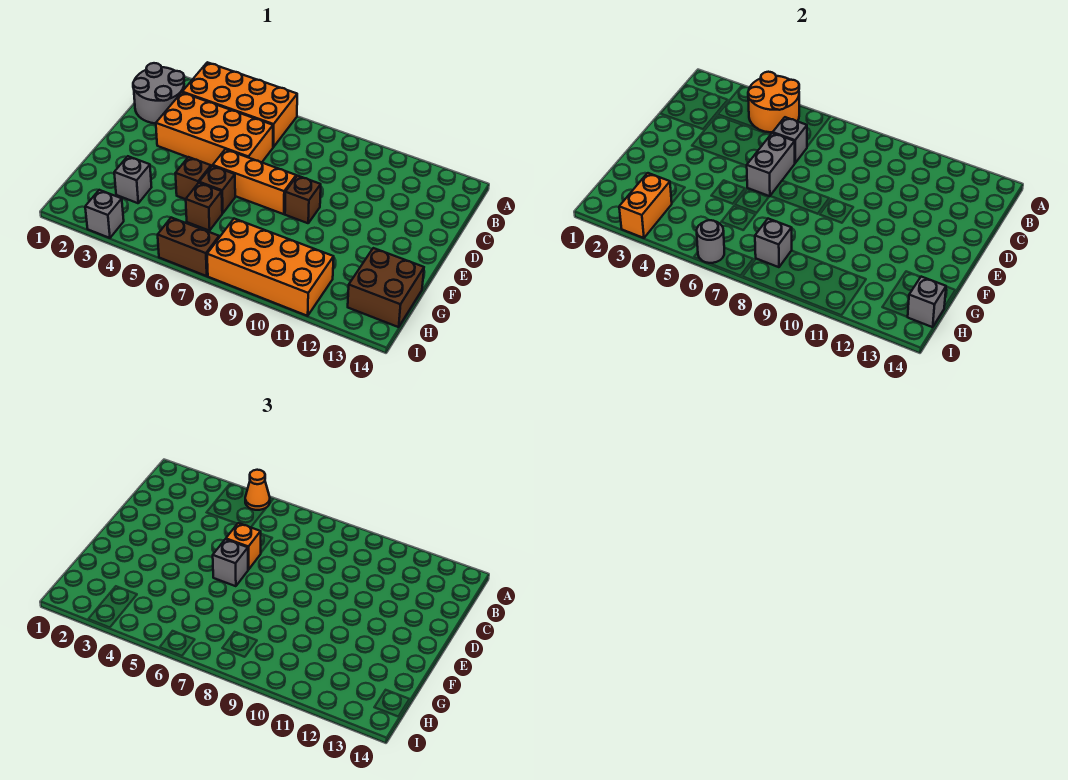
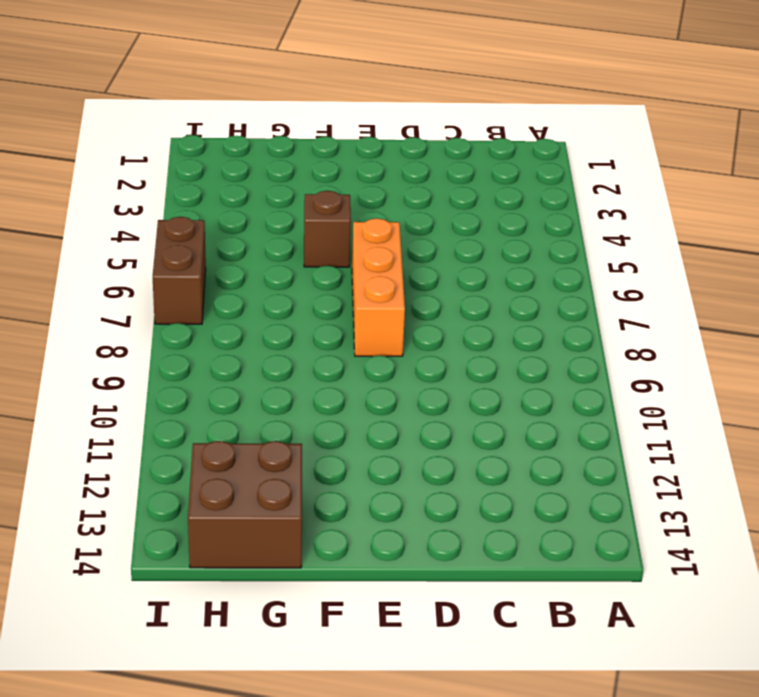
none -> orange 2x4 brick [182,62,297,147]
none -> grey 2x2 round brick [133,63,184,124]
none -> orange 2x4 brick [156,93,273,166]

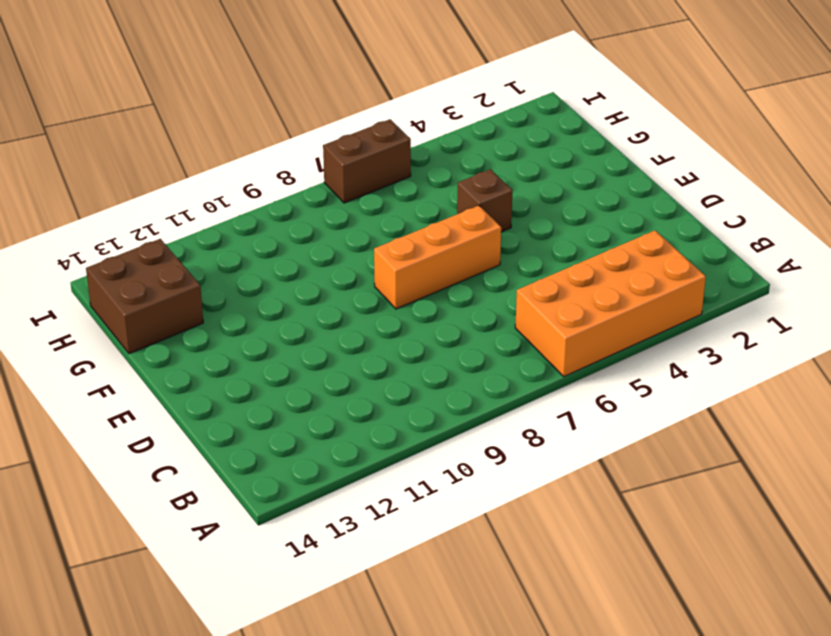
none -> grey 2x2 round brick [133,63,184,124]
none -> orange 2x4 brick [156,93,273,166]
none -> brown 1x1 brick [285,176,321,223]

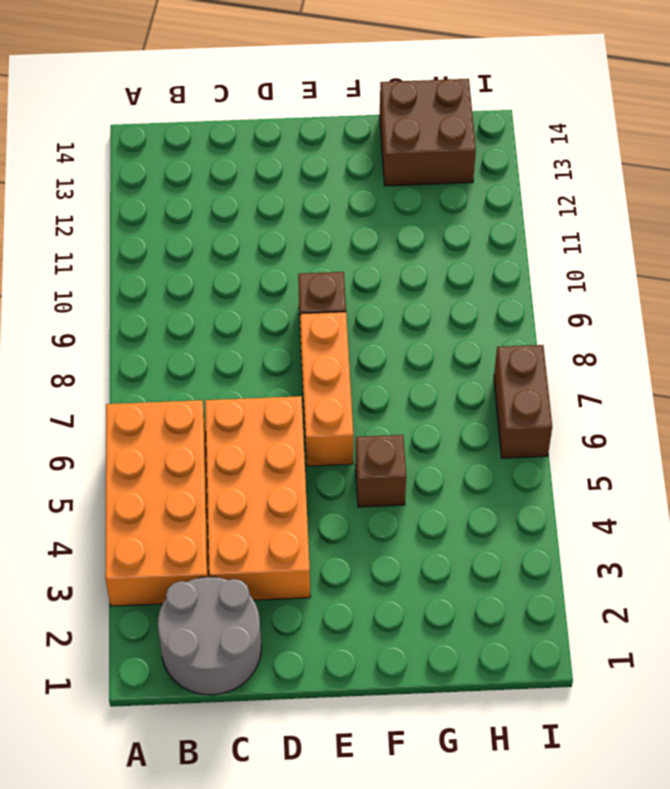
none -> brown 1x1 brick [199,166,235,213]
none -> grey 1x1 brick [114,156,152,203]
none -> brown 1x1 brick [186,183,222,231]

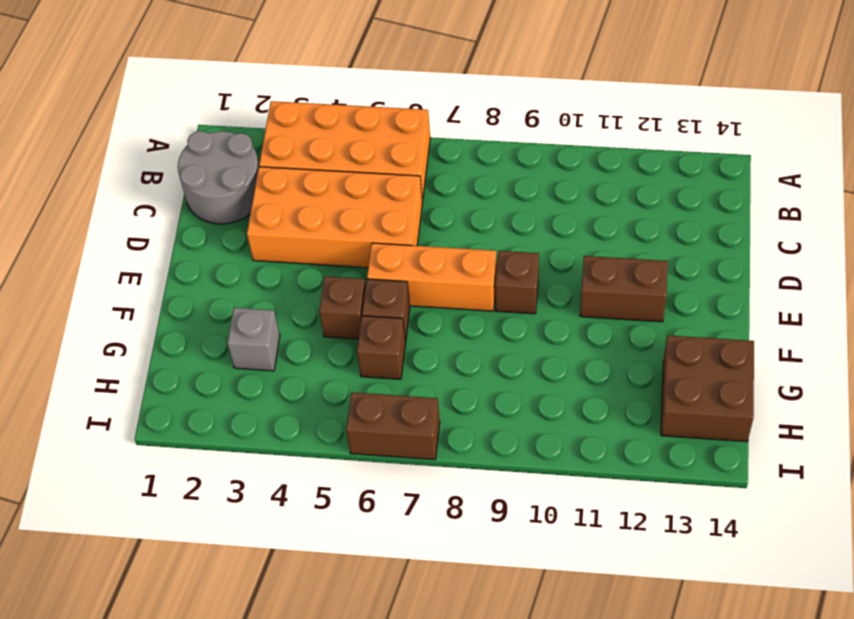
brown 1x2 brick [580,256,668,322] -> none
none -> orange 2x4 brick [207,219,334,316]
none -> grey 1x1 brick [85,190,124,238]
none -> orange 2x2 round brick [748,72,799,133]

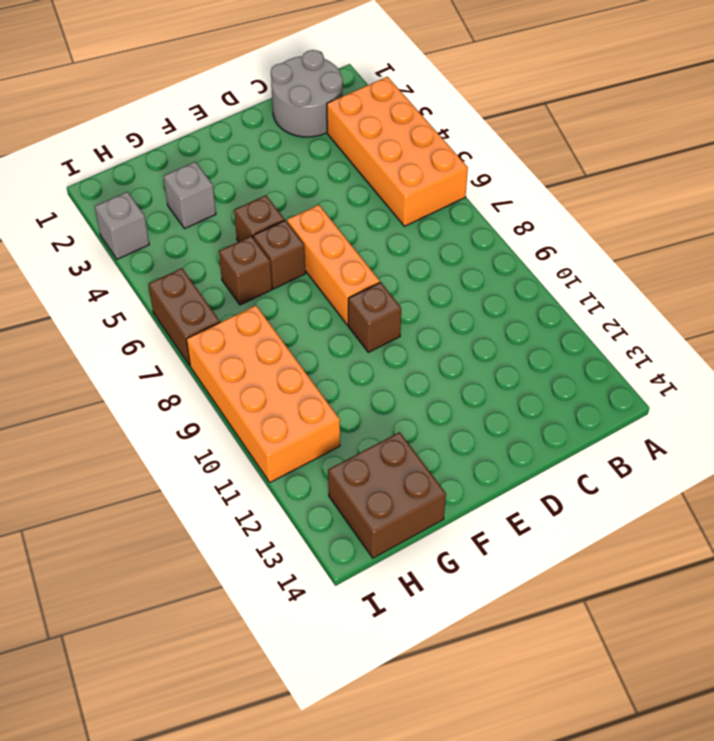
none -> orange 2x4 brick [156,93,273,166]
none -> orange 2x2 round brick [748,72,799,133]
none -> grey 1x1 brick [773,117,807,163]

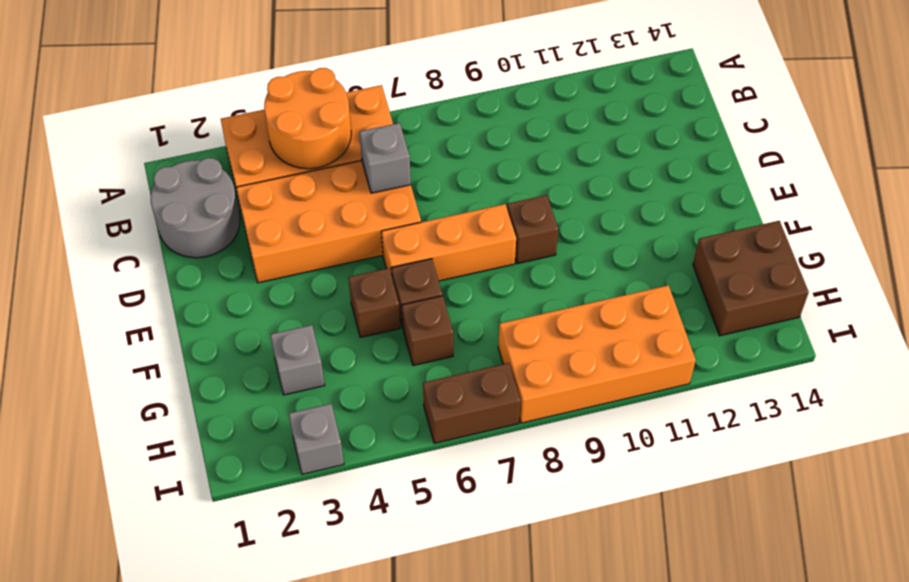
none -> grey 1x2 brick [747,133,795,196]
none -> orange 1x2 brick [619,173,672,238]
none -> grey 1x1 brick [755,219,792,267]

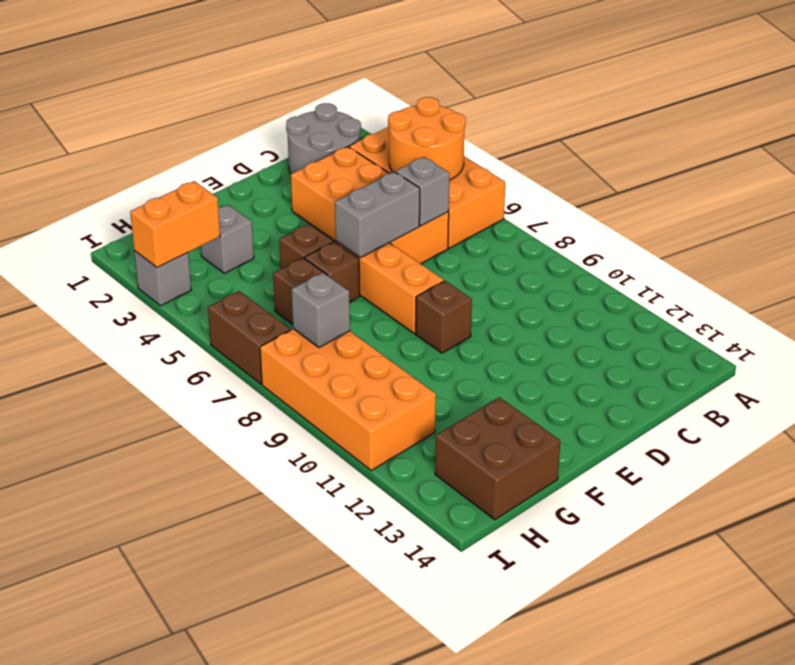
none -> grey 1x1 brick [908,277,946,327]
none -> grey 1x1 round brick [697,220,724,263]
none -> orange 1x1 cone [245,470,270,510]

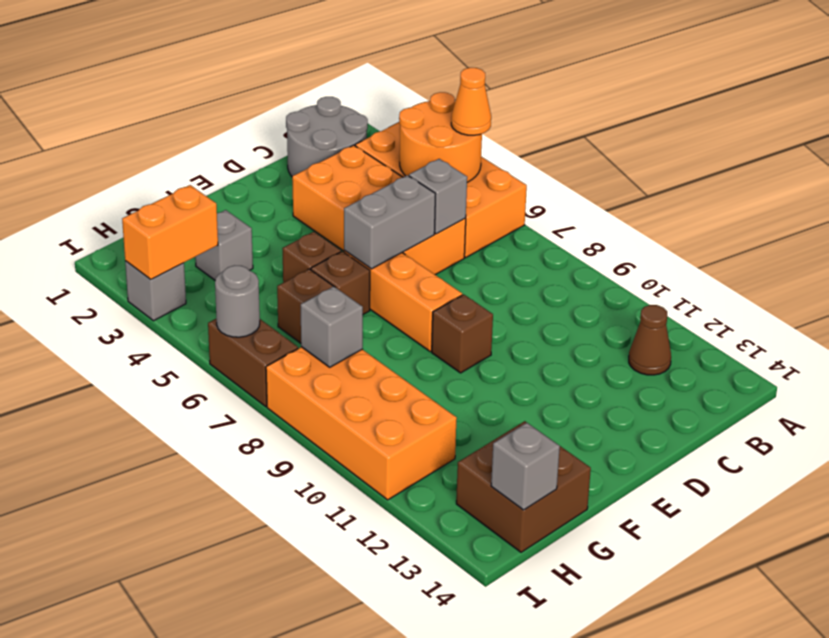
brown 1x1 cone [629,305,671,375] -> none
none -> orange 1x1 brick [226,523,261,570]
none -> grey 1x1 brick [213,539,248,586]

